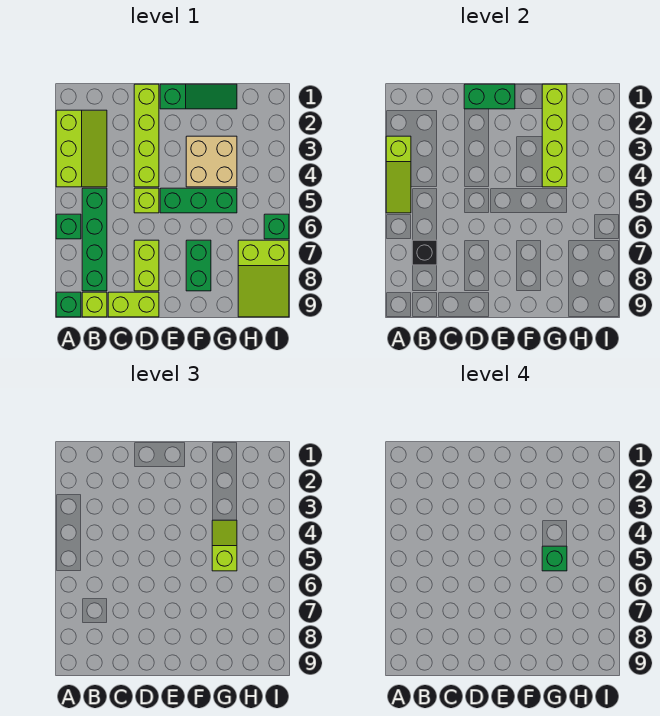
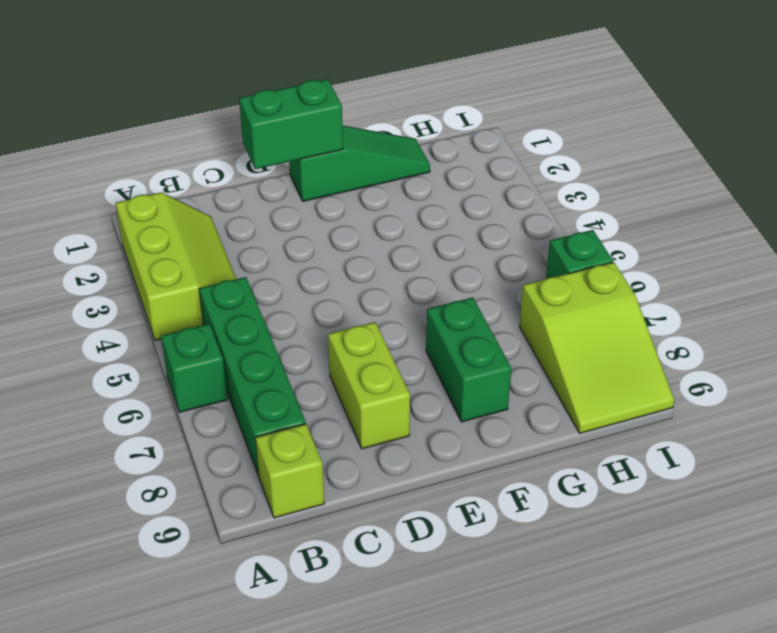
none -> green 1x1 brick [56,292,81,317]
none -> lime 1x2 brick [108,292,159,317]
none -> lime 1x4 brick [134,84,159,187]

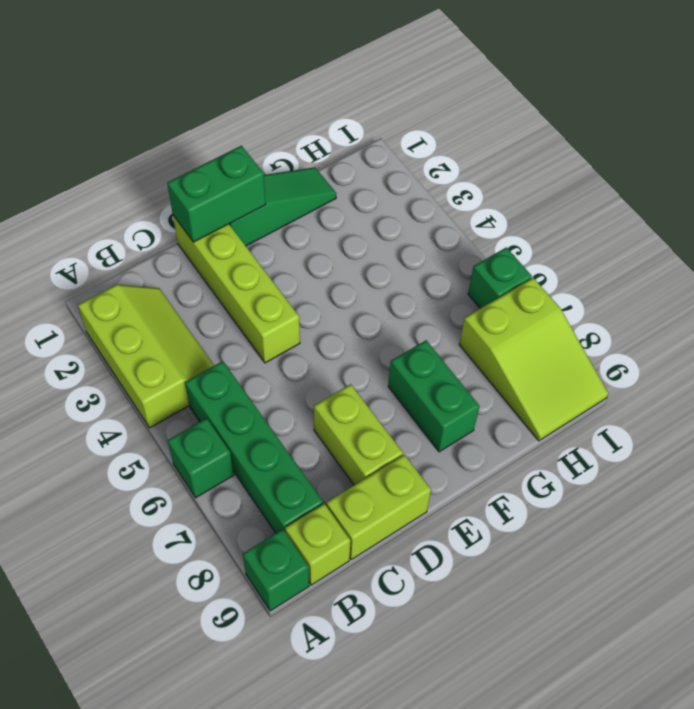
none -> lime 1x1 brick [134,188,159,213]
none -> green 1x3 brick [160,188,237,213]
none -> tan 2x2 brick [186,136,237,187]

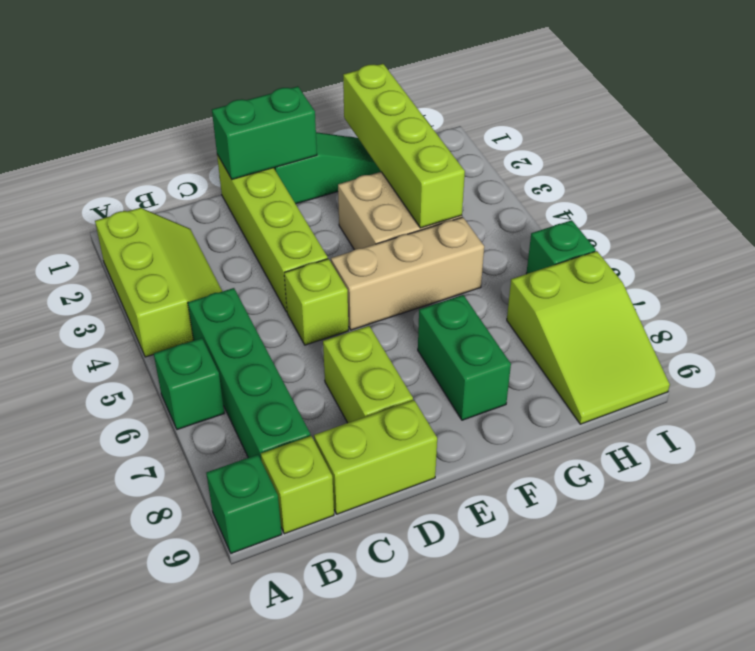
tan 1x3 brick [331,217,484,330] -> green 1x3 brick [160,188,237,213]
none -> lime 1x3 slope [386,136,411,213]
none -> black 1x1 brick [412,240,437,265]
none -> lime 1x2 slope [212,520,237,571]

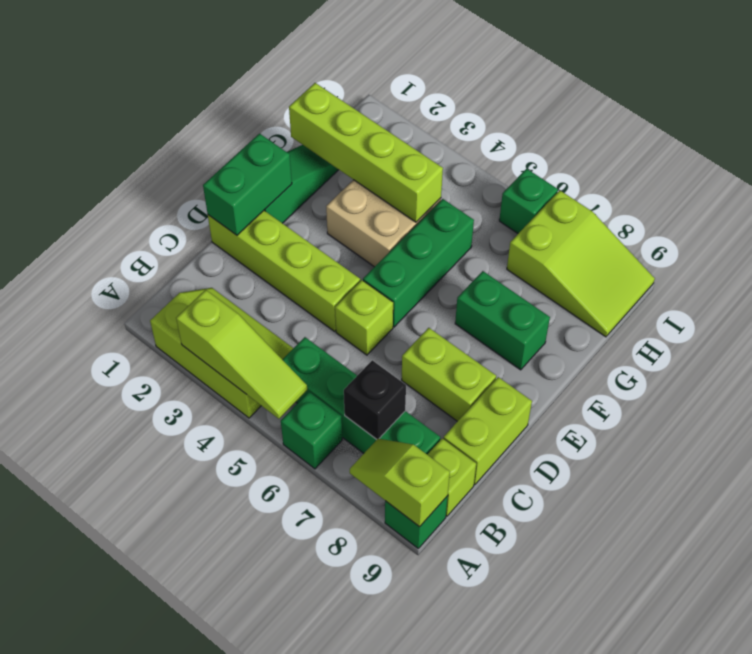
lime 1x2 slope [350,439,450,527] -> lime 1x2 slope moved to [212,520,237,571]
none -> green 1x1 brick [542,546,567,571]

